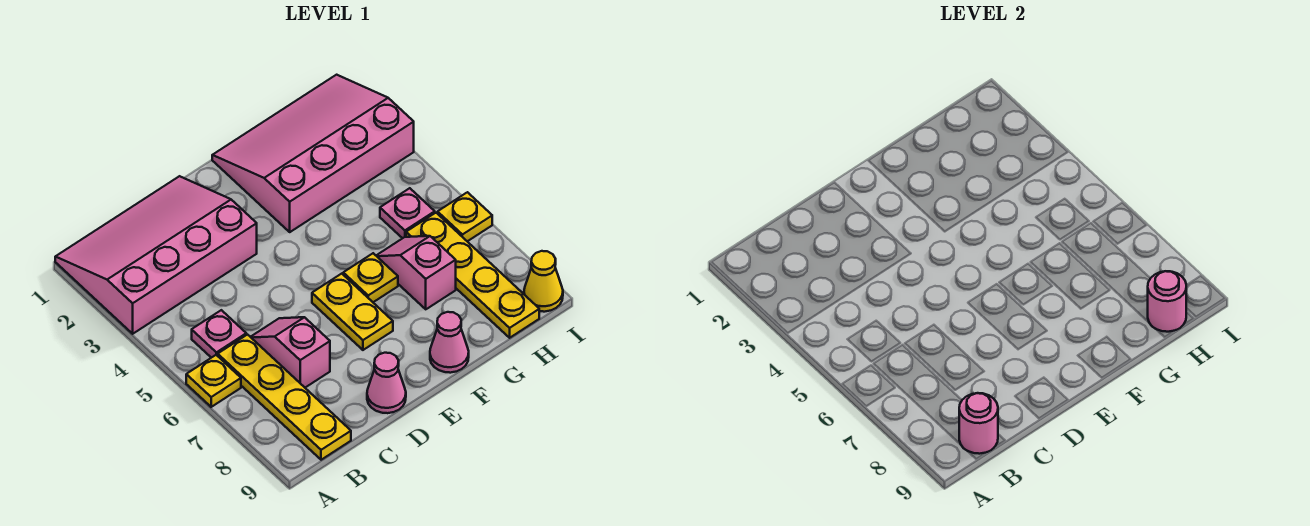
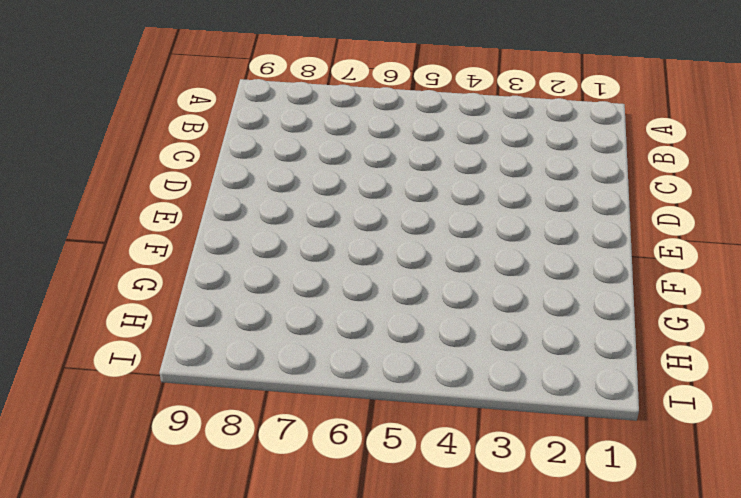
none -> pink 3x4 slope [55,176,257,334]
none -> yellow 1x1 plate [186,355,241,407]
none -> pink 1x1 plate [192,310,246,358]

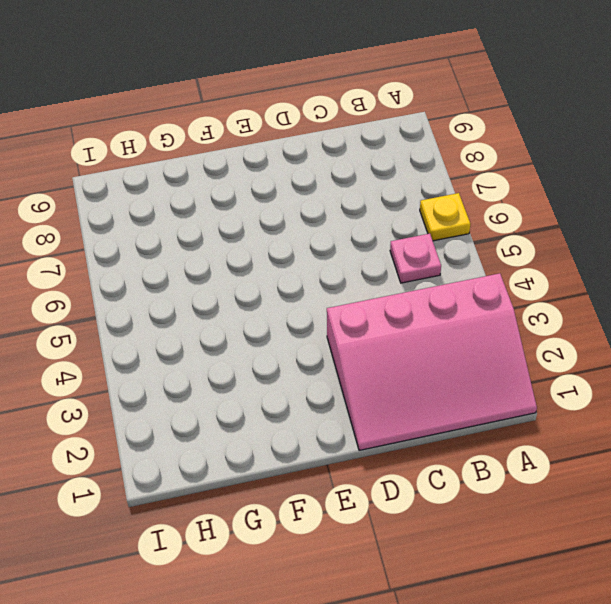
none -> yellow 1x4 plate [218,335,351,460]
none -> pink 1x2 slope [251,317,330,388]
none -> pink 1x1 cone [367,353,406,413]

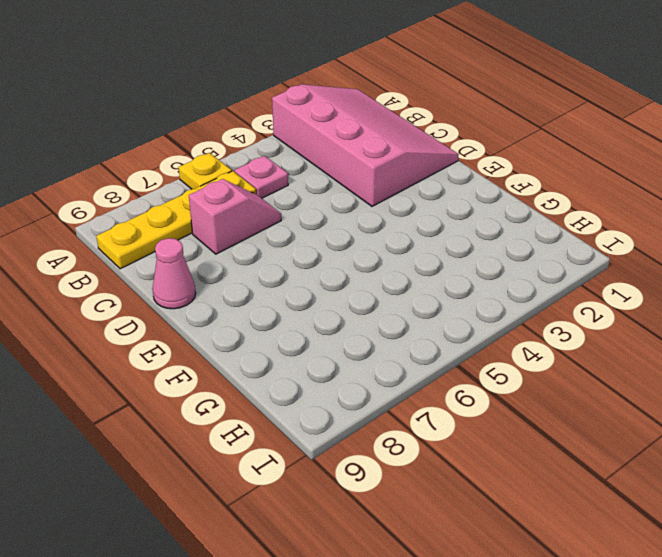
none -> yellow 1x2 plate [312,274,393,350]
none -> pink 3x4 slope [212,75,414,232]
none -> yellow 1x1 plate [343,253,398,302]

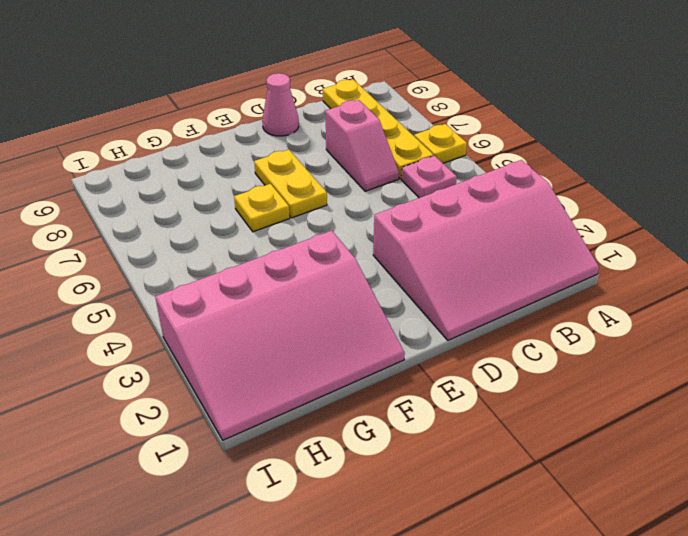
none -> pink 1x1 cone [430,312,469,373]
none -> pink 1x2 slope [376,236,456,309]
none -> pink 1x1 plate [380,188,435,238]

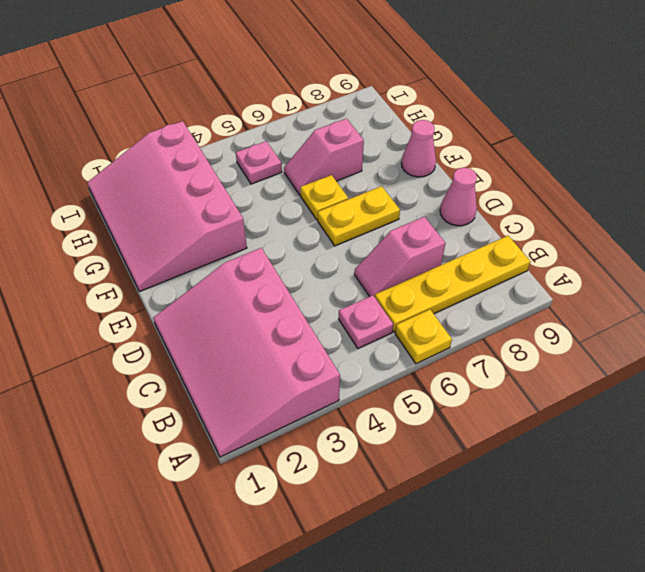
none -> yellow 1x4 plate [406,213,539,338]
none -> yellow 1x1 plate [438,192,492,241]
none -> yellow 1x1 cone [524,251,563,312]

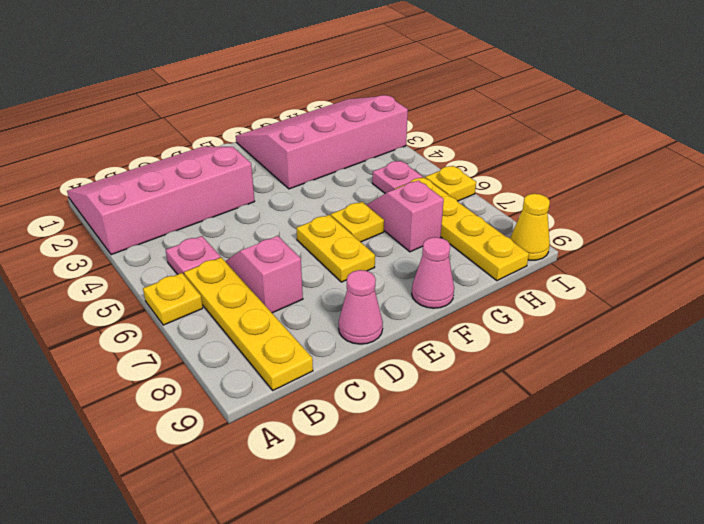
none -> pink 1x1 round brick [959,393,998,454]
none -> pink 1x1 round brick [1148,271,1186,332]

